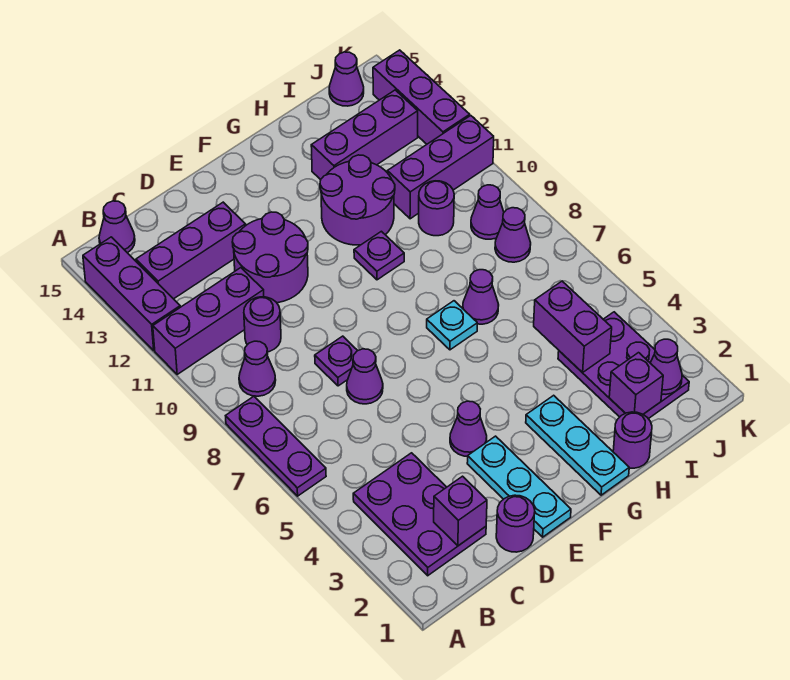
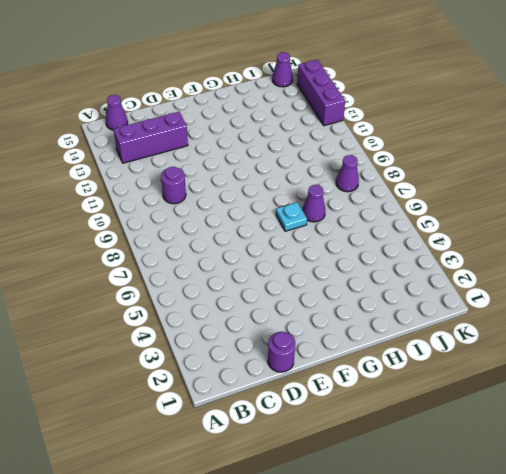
none -> purple 1x3 plate [226,396,326,496]
none -> purple 1x3 brick [153,268,264,374]
none -> purple 1x3 brick [83,237,180,351]
none -> purple 2x3 plate [353,453,486,576]

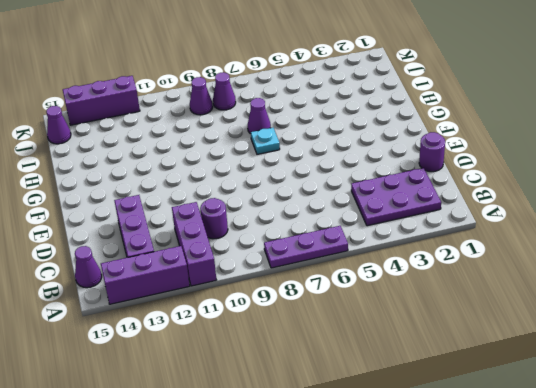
none -> purple 1x1 cone [239,341,276,396]
none -> purple 1x1 cone [347,349,383,404]
none -> purple 1x1 plate [315,336,358,386]
none -> purple 2x2 round brick [232,212,308,303]

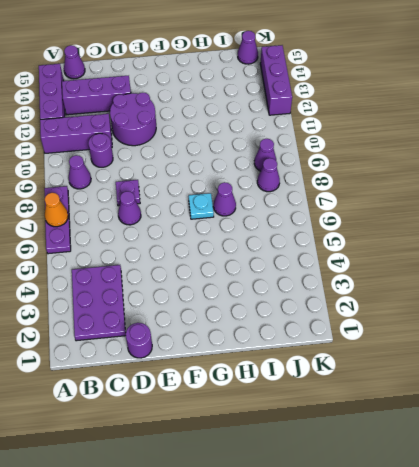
orange 1x1 cone [45,193,68,227] -> none
none -> cyan 1x3 plate [467,436,571,537]
none -> purple 1x1 cone [450,401,487,456]
none -> cyan 1x3 plate [526,395,629,495]
none -> purple 1x1 plate [354,231,404,280]

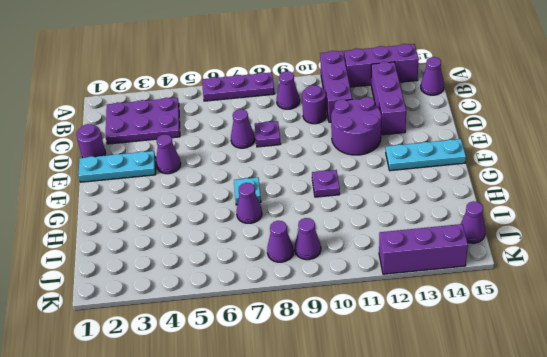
cyan 1x3 plate [386,139,466,171] -> cyan 1x3 plate moved to [526,395,629,495]
none -> purple 2x2 round brick [320,155,395,245]
none -> purple 1x1 round brick [613,412,652,468]
none -> purple 1x3 brick [311,90,418,180]
none -> purple 2x3 plate [558,312,689,419]

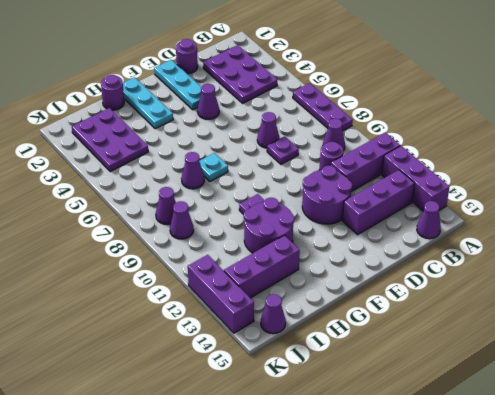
none -> purple 1x1 round brick [419,181,454,236]
none -> purple 1x3 brick [387,116,494,219]
none -> purple 1x1 brick [434,476,487,546]
none -> purple 1x1 brick [609,353,663,414]

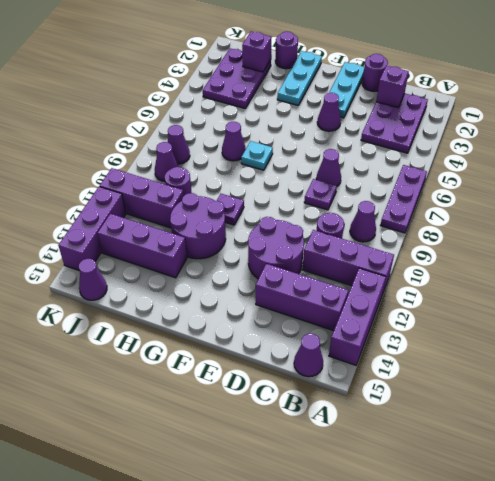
none -> purple 1x2 brick [534,281,612,373]
none -> purple 1x1 cone [650,339,682,394]

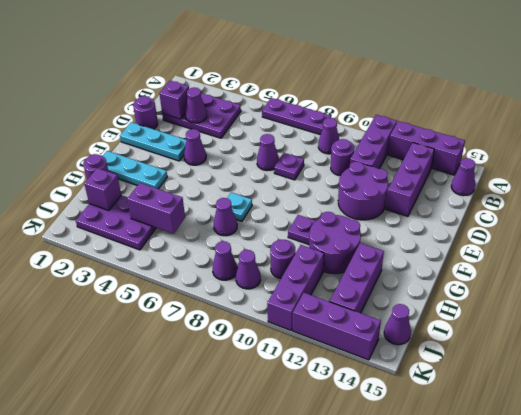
purple 1x1 cone [185,87,207,123] -> purple 1x1 cone moved to [650,339,682,394]

